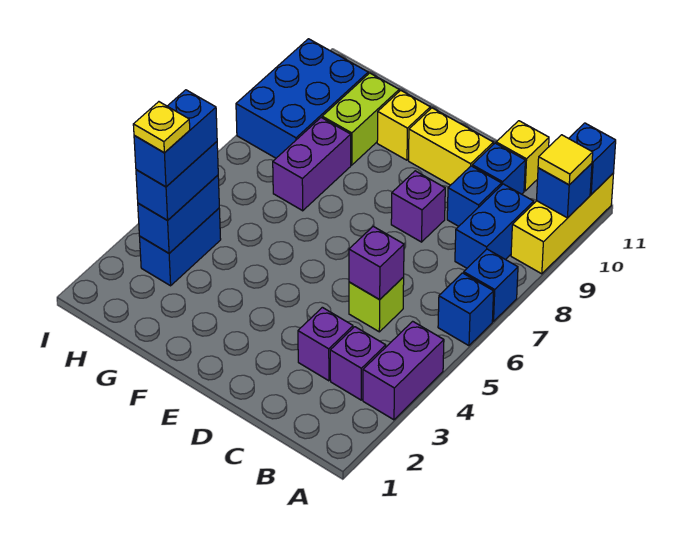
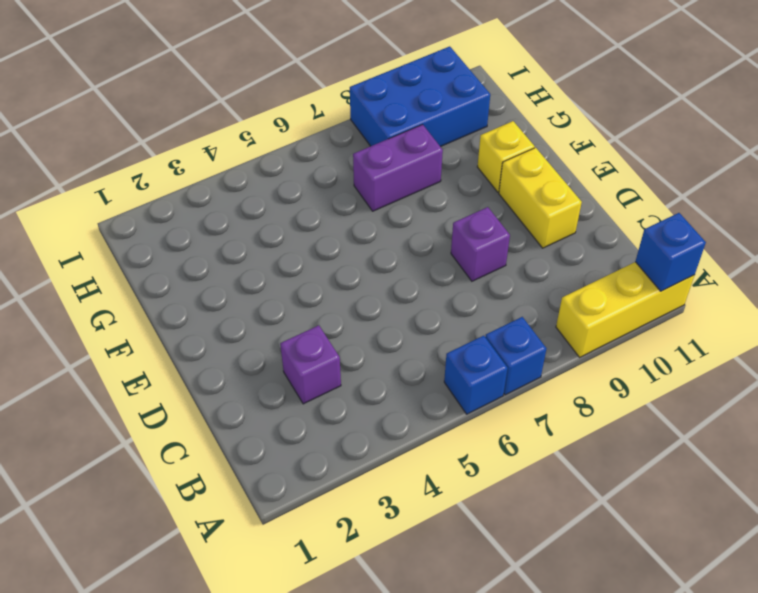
none -> purple 1x2 brick [363,321,444,420]
none -> purple 1x1 brick [330,327,386,400]
none -> blue 1x2 brick [455,184,534,268]

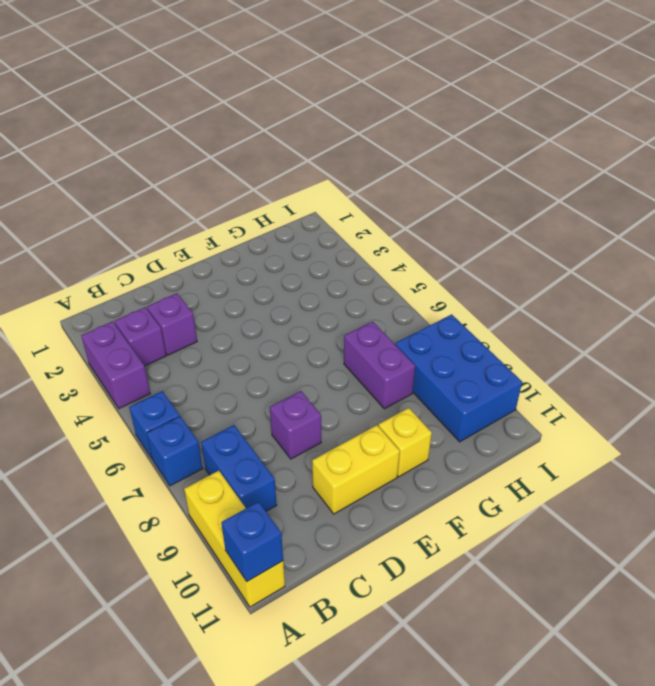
none -> lime 1x1 brick [349,277,404,332]
none -> blue 1x1 brick [447,166,502,226]
none -> blue 1x1 brick [472,143,525,194]

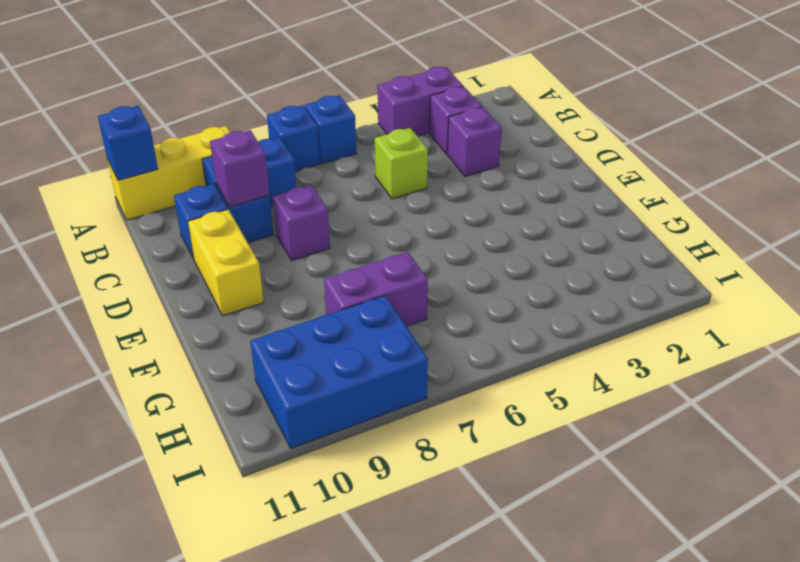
purple 1x1 brick [210,130,270,207] -> purple 1x1 brick moved to [349,226,404,300]
none -> yellow 1x1 brick [496,121,549,191]
none -> yellow 1x1 brick [377,90,430,160]
none -> lime 1x2 brick [322,73,399,165]

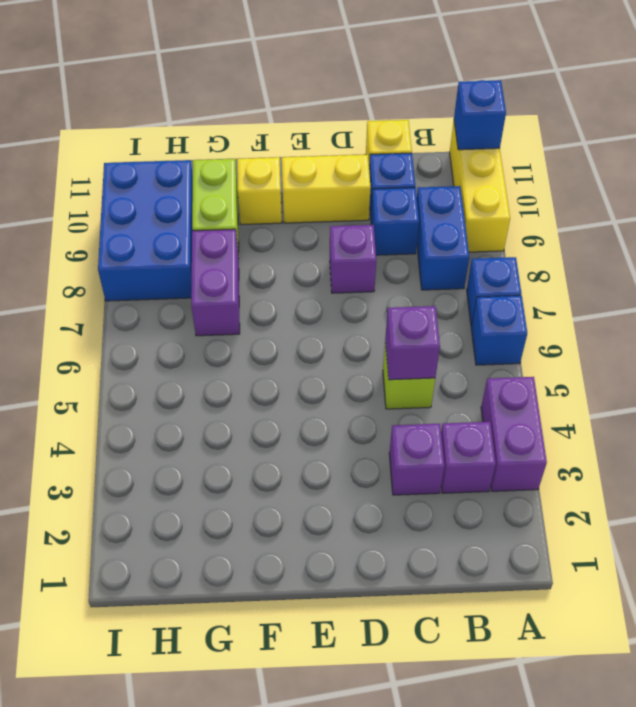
none -> blue 1x2 brick [140,208,221,286]
none -> blue 1x1 brick [537,163,592,218]
none -> blue 1x2 brick [138,175,219,253]

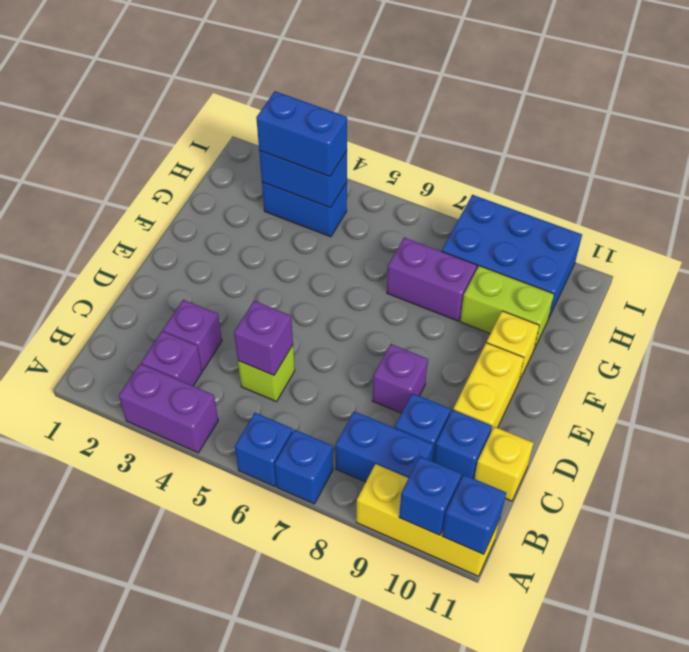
none -> yellow 1x1 tile [538,135,593,185]
none -> blue 1x2 brick [134,90,217,187]
none -> yellow 1x1 plate [133,102,190,153]

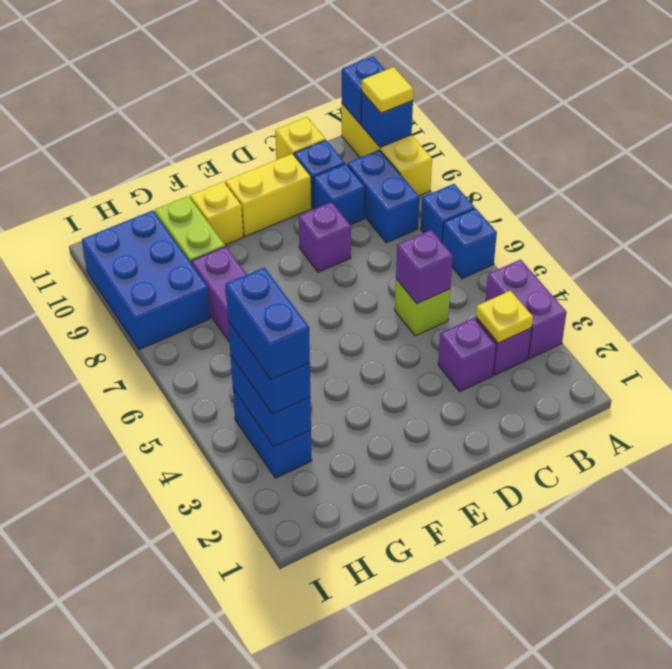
yellow 1x1 plate [476,291,533,343] -> yellow 1x1 plate moved to [133,102,190,153]

